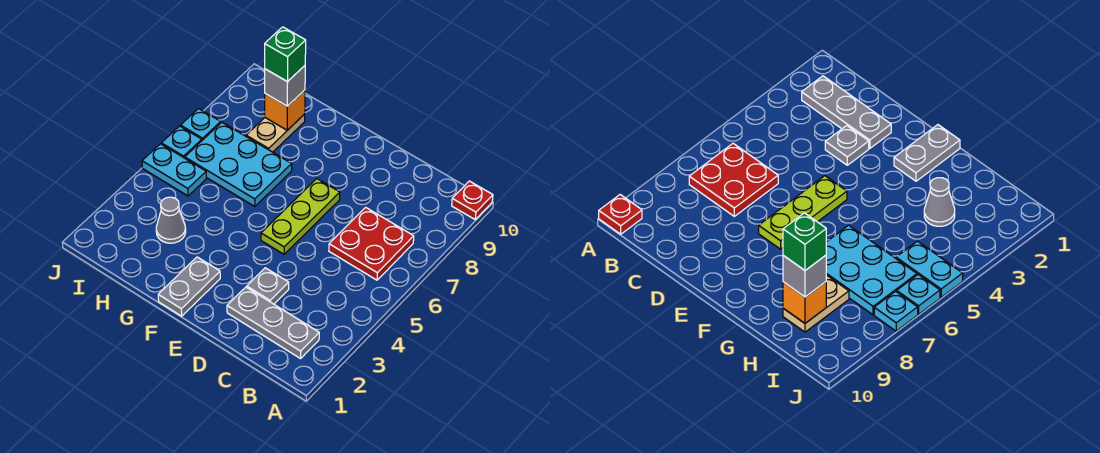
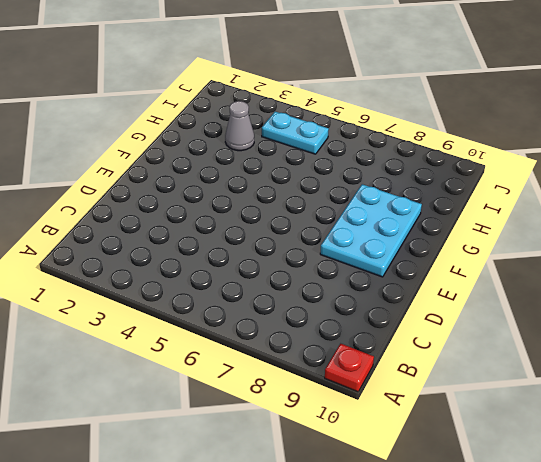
cyan 2x3 plate [320,184,422,277] -> cyan 2x3 plate moved to [185,122,292,206]
cyan 1x2 plate [262,112,329,154] -> cyan 1x2 plate turned to [142,144,206,196]
none -> grey 1x3 plate [227,287,319,359]
none -> red 2x2 plate [329,207,414,280]
none -> grey 1x1 plate [247,268,289,304]

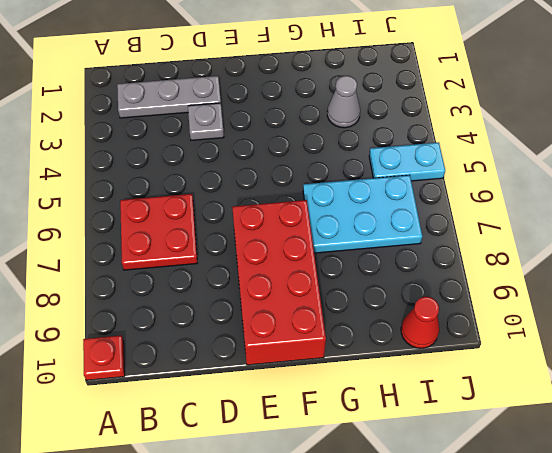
red 2x4 brick [232,200,326,365] -> lime 1x3 plate [261,179,340,254]
red 1x1 cone [401,297,439,348] -> none
none -> grey 1x2 plate [158,257,220,316]
none -> tan 1x2 plate [246,114,305,152]
none -> cyan 1x1 plate [161,126,202,158]

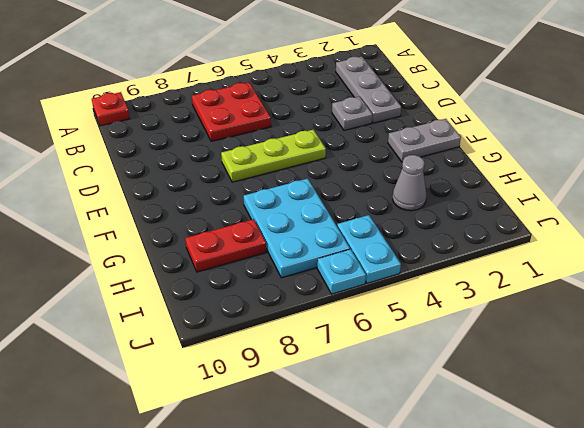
red 1x2 plate [185,219,266,272] -> tan 1x2 plate [246,114,305,152]
none -> cyan 1x1 plate [181,109,221,140]
none -> orange 1x1 brick [265,90,305,130]
none -> grey 1x1 brick [265,66,305,106]

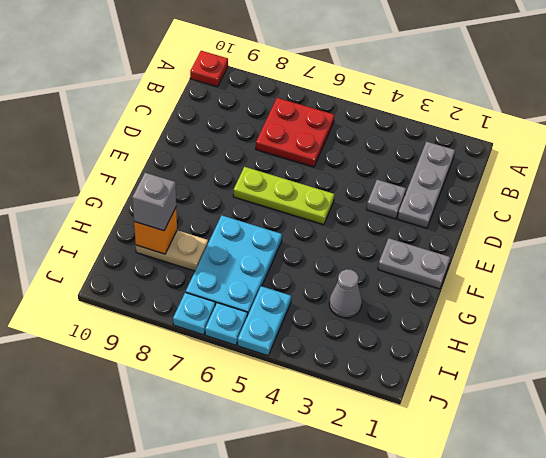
none -> green 1x1 brick [265,27,306,82]

